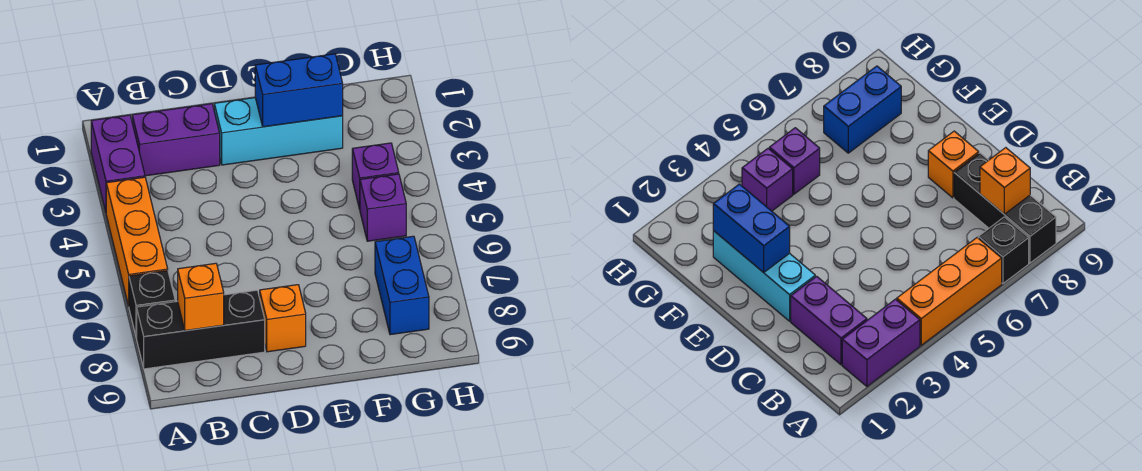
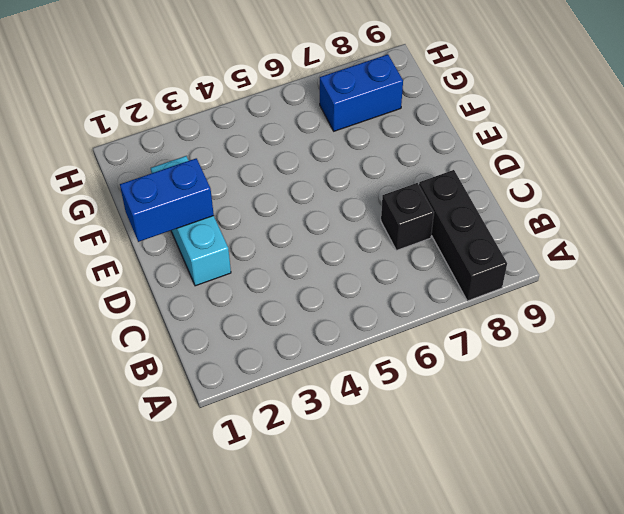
black 1x1 brick [381,183,434,250] -> black 1x1 brick moved to [129,271,175,338]
blue 1x2 brick [120,158,214,242] -> blue 1x2 brick turned to [255,54,343,127]
none -> purple 1x2 brick [91,115,145,211]
none -> orange 1x3 brick [106,177,168,306]
none -> purple 1x2 brick [132,104,220,176]

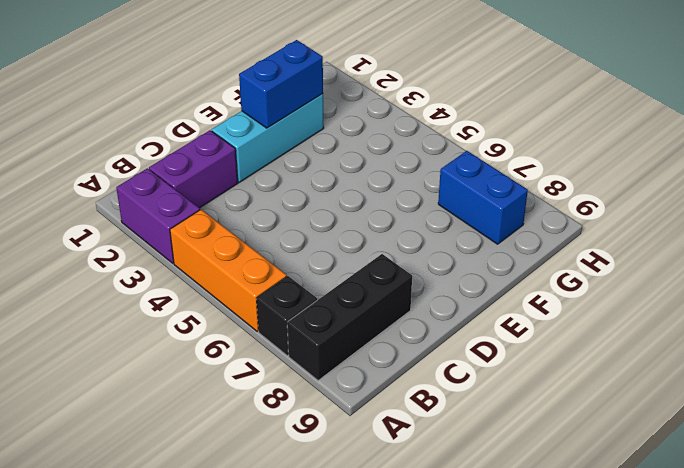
none -> orange 1x1 brick [260,285,306,352]
none -> purple 1x1 brick [352,143,399,209]
none -> purple 1x1 brick [360,174,406,241]

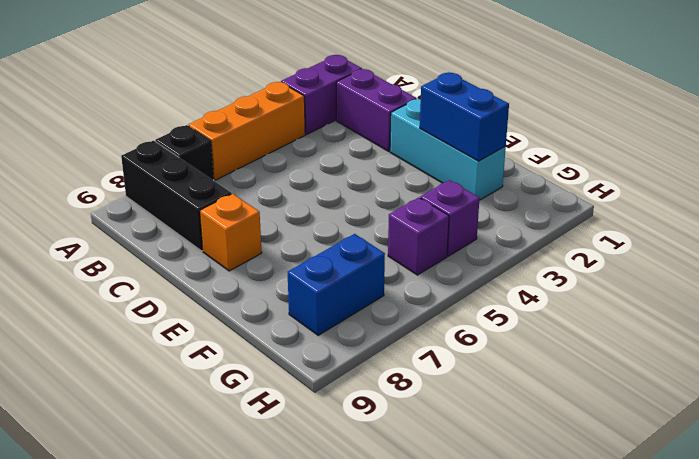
none -> orange 1x1 brick [178,263,224,331]

